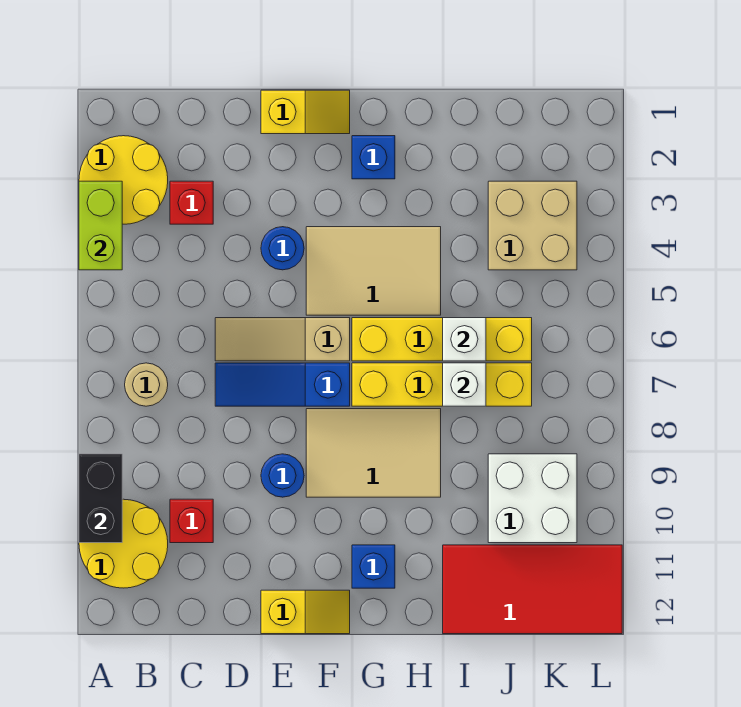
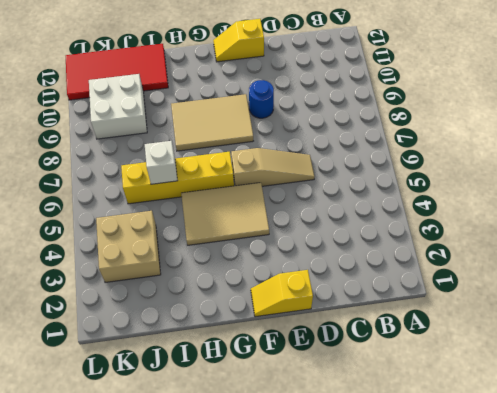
none -> yellow 2x2 round brick [79,136,168,224]
none -> yellow 2x2 round brick [79,499,168,588]
none -> tan 1x1 round brick [125,363,168,406]

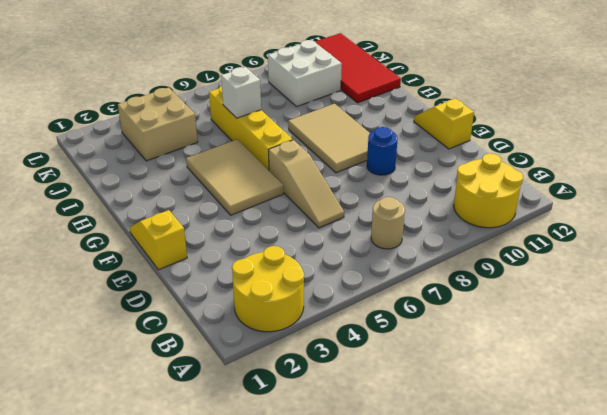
none -> red 1x1 brick [170,181,213,224]
none -> red 1x1 brick [170,499,213,543]
none -> blue 1x3 slope [215,363,350,406]

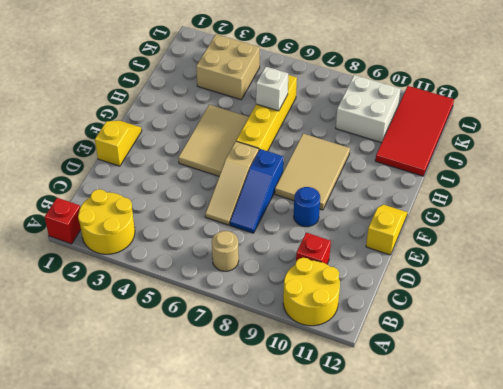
red 1x1 brick [45,198,81,244] -> red 1x1 brick moved to [170,181,213,224]
none -> blue 1x1 round brick [261,227,304,270]
none -> blue 1x1 brick [352,136,395,179]
none -> yellow 1x4 brick [352,363,532,406]

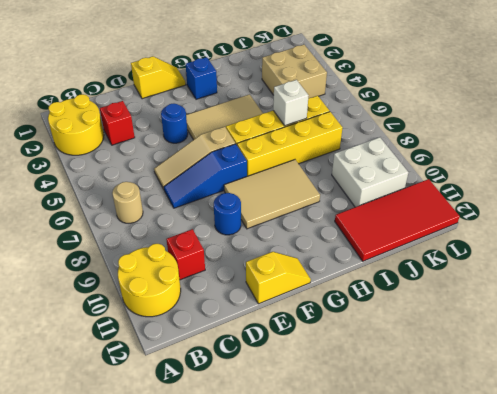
none -> blue 1x1 brick [352,545,395,588]
none -> lime 1x2 brick [79,181,122,270]
none -> black 1x2 brick [79,454,122,543]

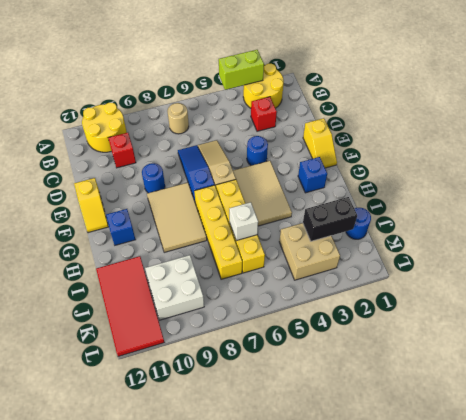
blue 1x1 round brick [346,208,371,239] -> none
black 1x2 brick [303,197,357,241] -> black 1x2 brick moved to [79,454,122,543]
none -> white 1x1 brick [443,363,486,406]

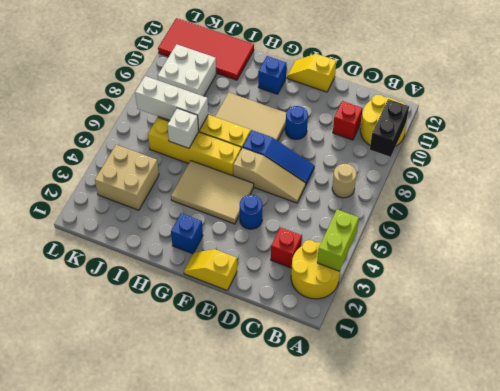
white 1x3 brick [135,76,208,130] -> white 1x1 brick [443,363,486,406]

